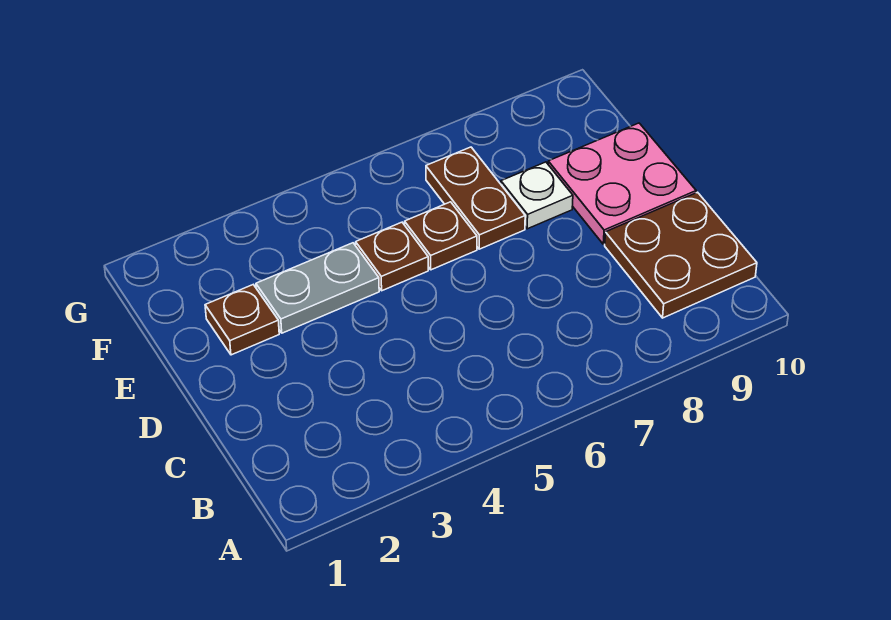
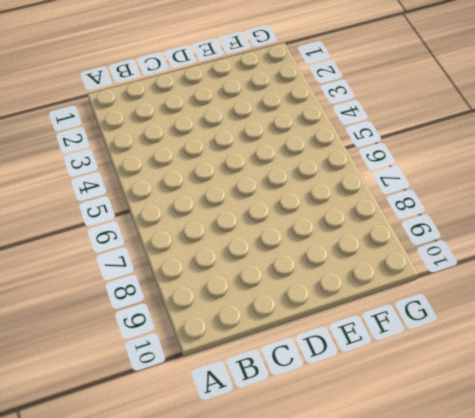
none -> brown 2x2 plate [605,192,757,318]
none -> pink 2x2 plate [548,123,696,244]

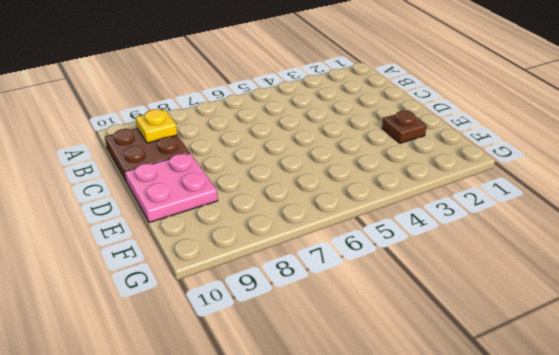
yellow 1x1 plate [135,109,177,143] -> none
none -> grey 1x2 plate [256,243,379,333]
none -> brown 1x1 plate [356,222,428,291]

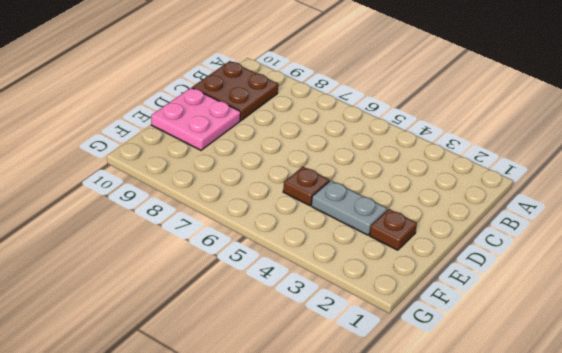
none -> brown 1x1 plate [405,202,477,270]
none -> brown 1x2 plate [426,147,525,249]

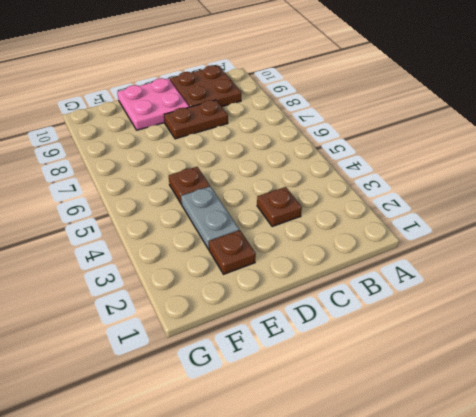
brown 1x1 plate [257,187,302,227] -> brown 1x1 plate moved to [405,202,477,270]
brown 1x2 plate [164,100,228,139] -> brown 1x2 plate moved to [426,147,525,249]
none -> white 1x1 plate [501,162,573,229]

